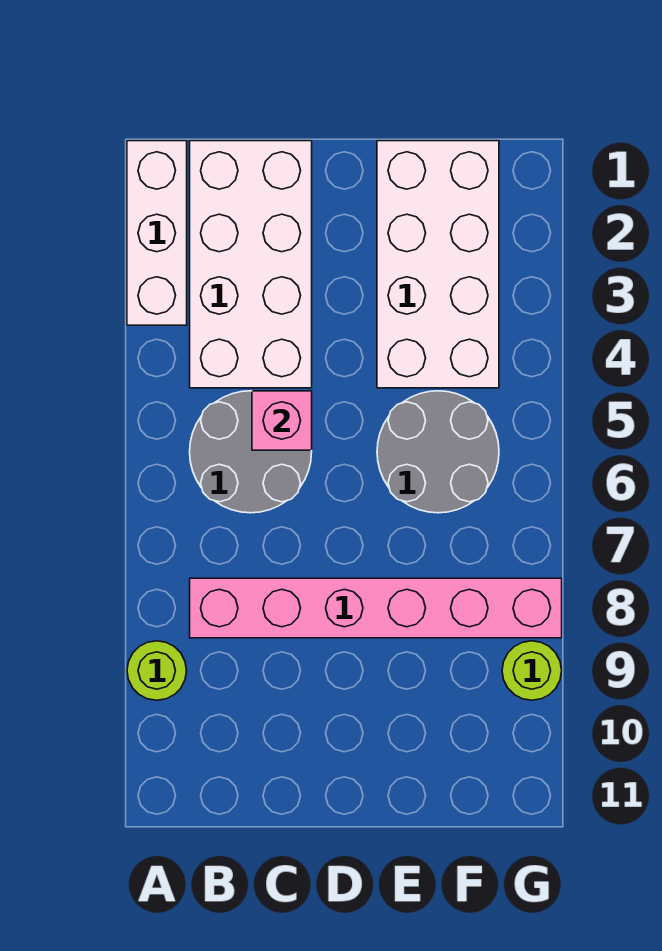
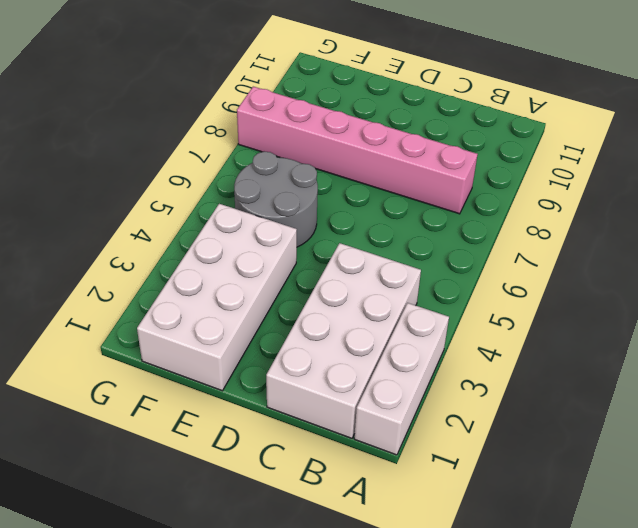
none -> lime 1x1 round brick [127,641,187,700]
none -> grey 2x2 round brick [190,391,312,513]

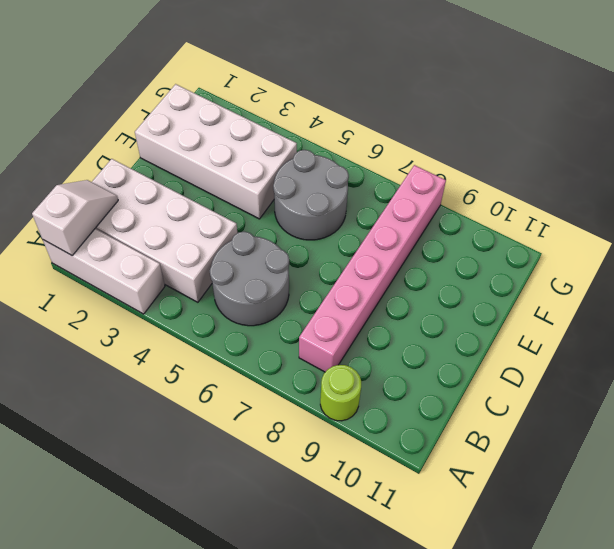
white 1x2 slope [32,180,118,256] -> none
none -> lime 1x1 round brick [502,641,562,700]
none -> pink 1x1 brick [252,391,312,450]

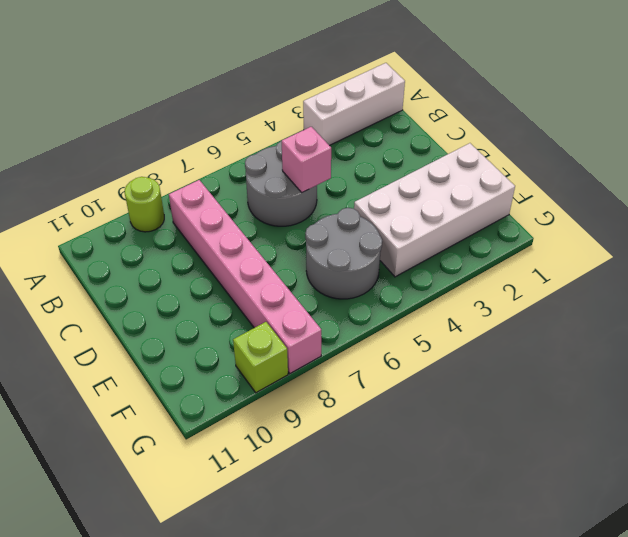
lime 1x1 brick [233,322,288,393] -> lime 1x1 round brick [502,641,562,700]
none -> white 2x4 brick [190,141,312,388]

